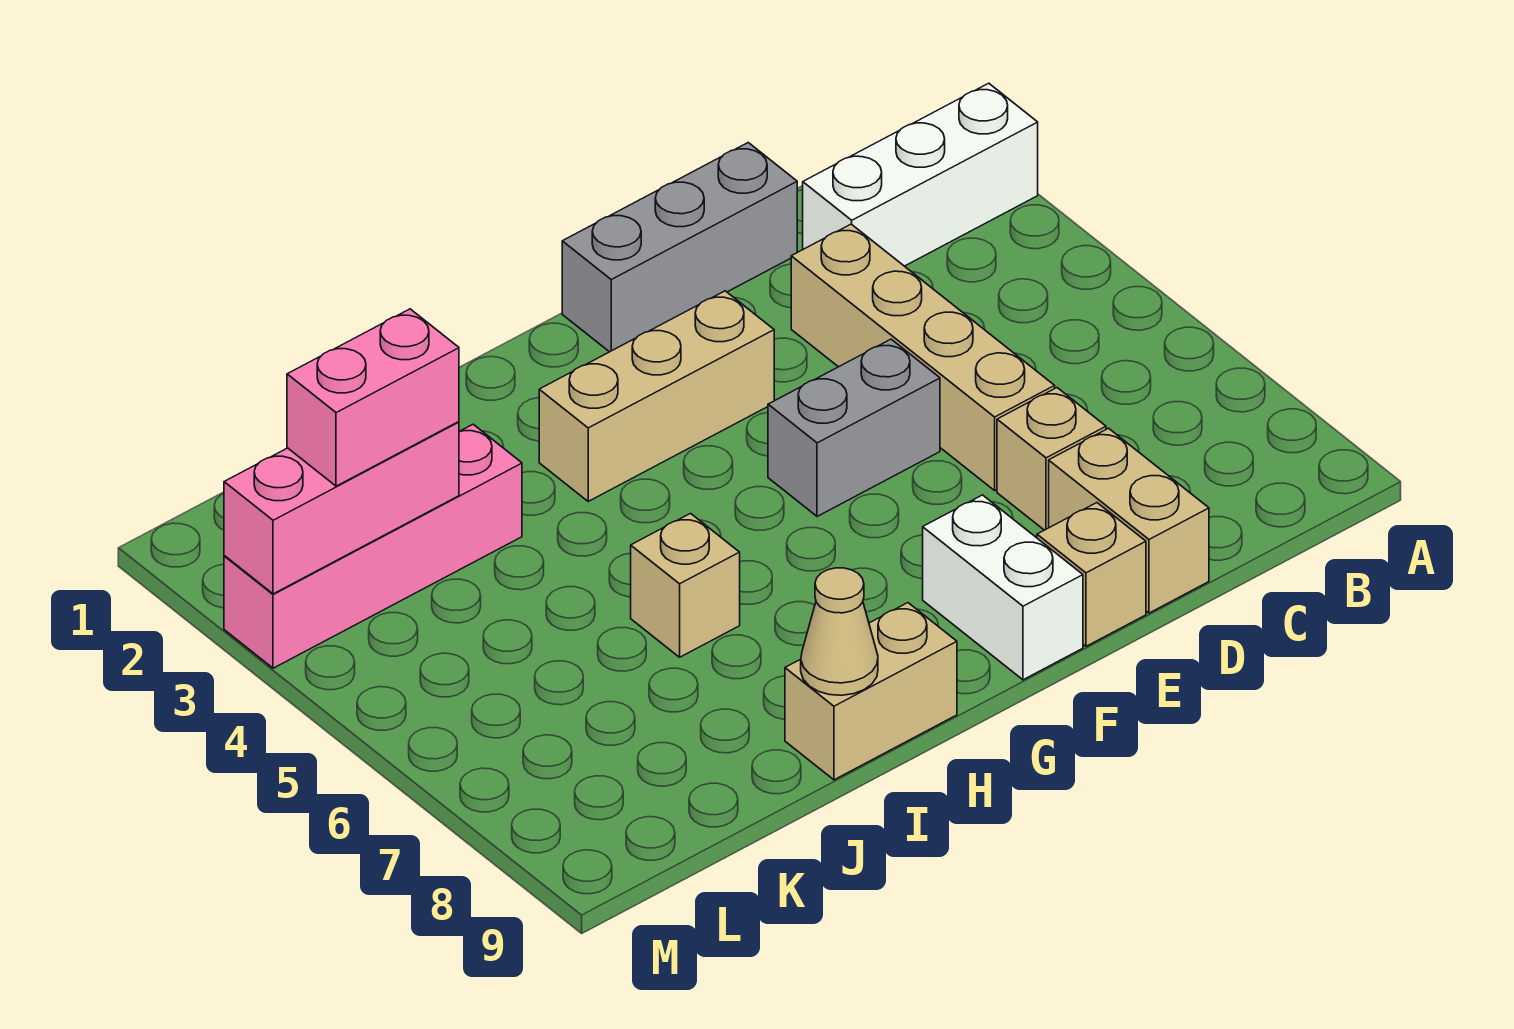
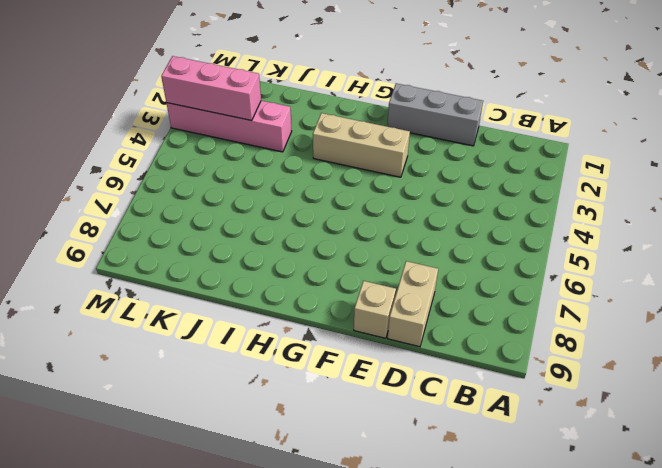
none -> white 1x3 brick [803,83,1038,266]
none -> tan 1x4 brick [791,224,1055,490]
none -> tan 1x1 brick [997,388,1106,530]

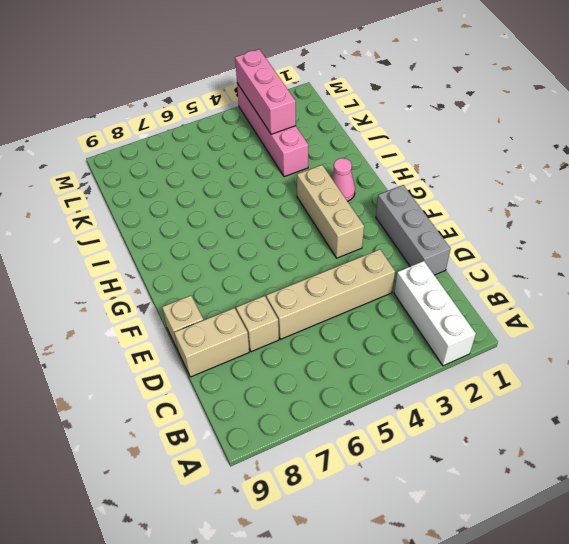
pink 1x1 cone [331,158,355,201] -> none
none -> grey 1x2 brick [768,339,940,516]
none -> white 1x2 brick [923,495,1083,680]
none -> tan 1x2 brick [785,603,957,780]

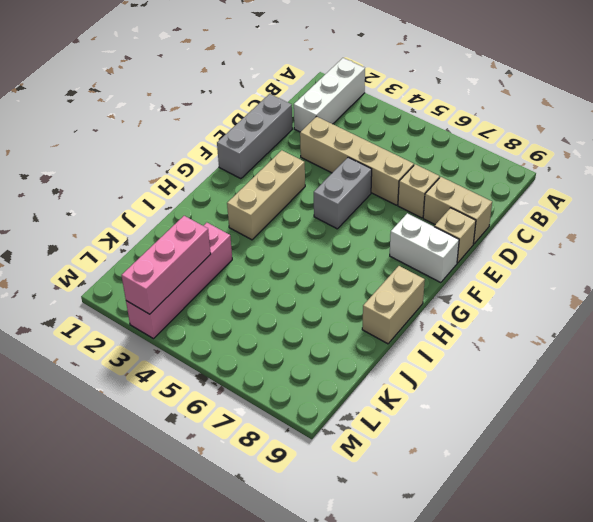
none -> tan 1x1 brick [631,514,740,657]
none -> tan 1x1 cone [801,568,878,695]
none -> pink 1x2 brick [287,309,459,486]

